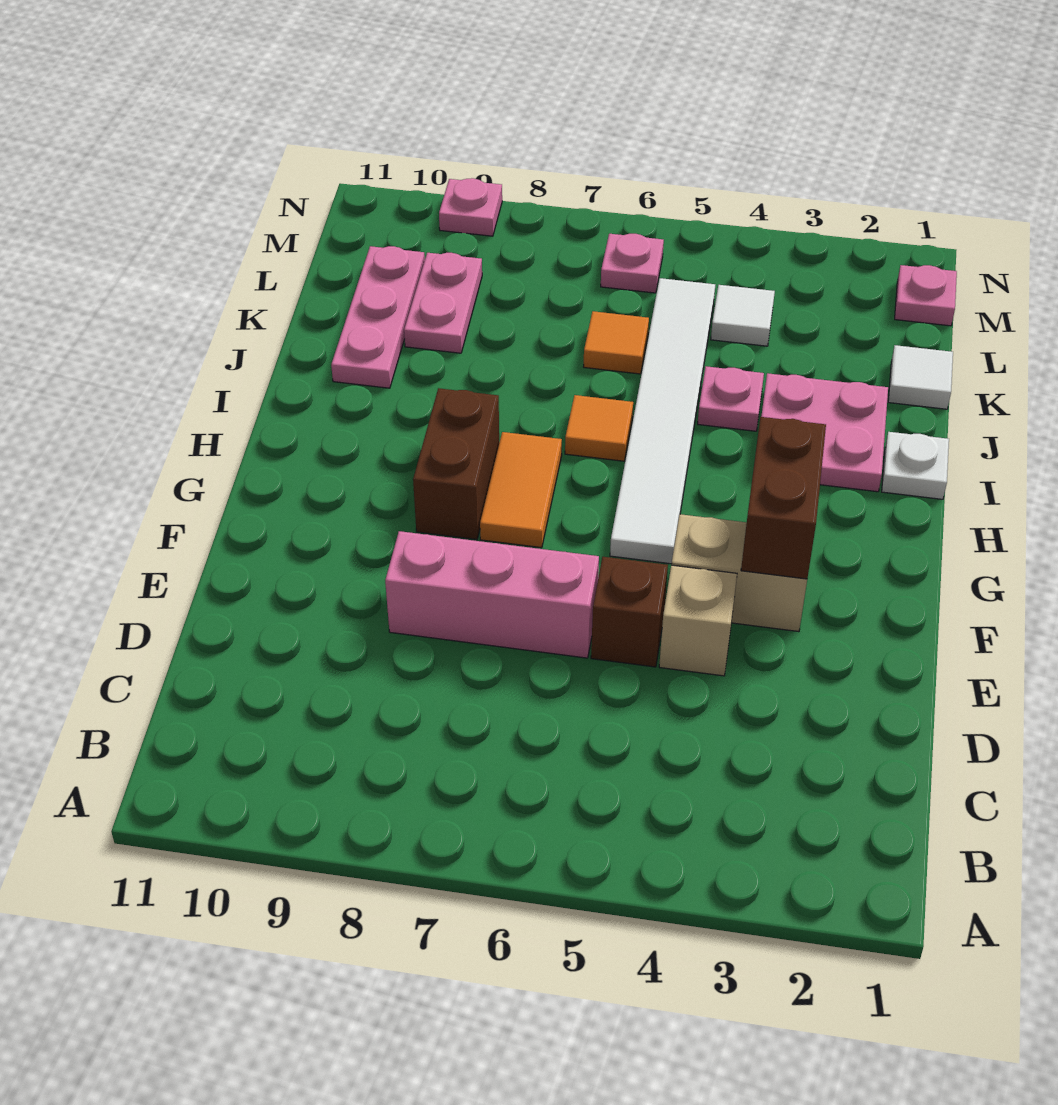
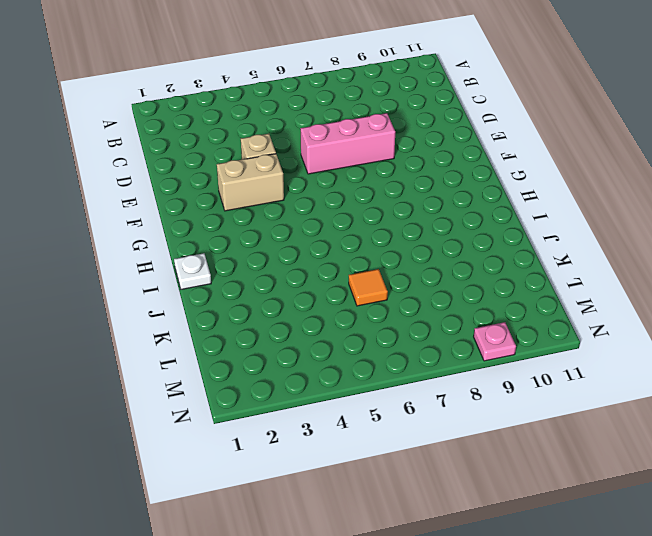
none -> brown 1x1 brick [591,557,668,667]
none -> white 1x6 tile [610,278,715,564]
none -> orange 1x2 tile [480,432,562,548]

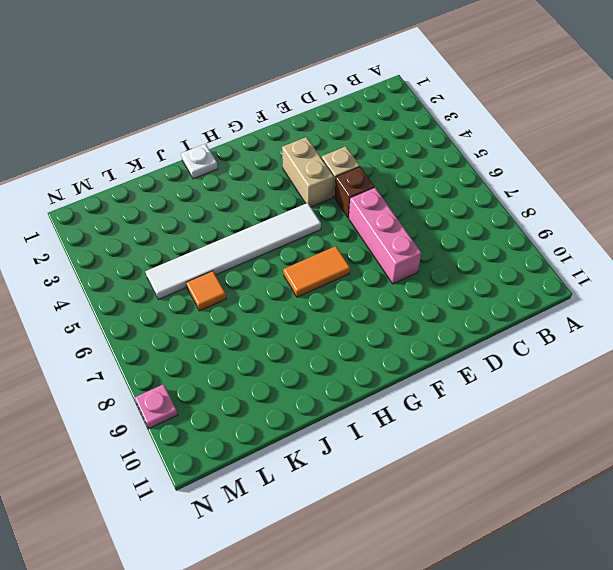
none -> brown 1x2 brick [413,388,499,539]
none -> pink 2x2 plate [761,373,888,492]
none -> orange 1x1 tile [565,395,633,461]

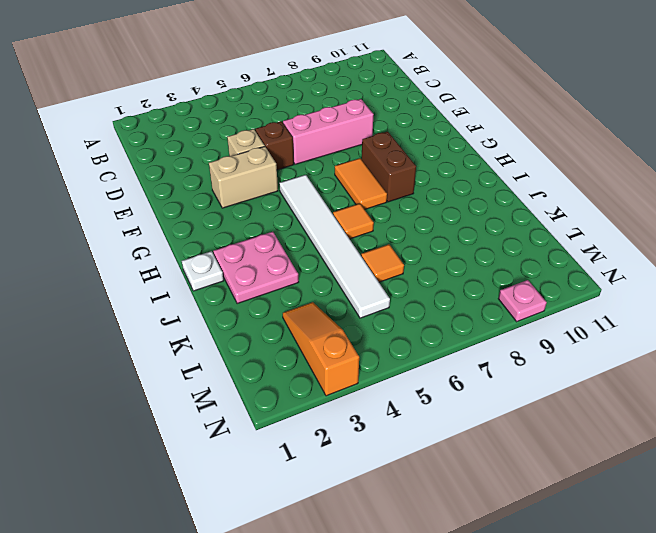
orange 1x3 slope [283,302,359,396] -> none
none -> pink 1x1 plate [698,366,764,431]
none -> pink 1x3 plate [331,246,425,388]
none -> white 1x1 tile [888,345,953,409]

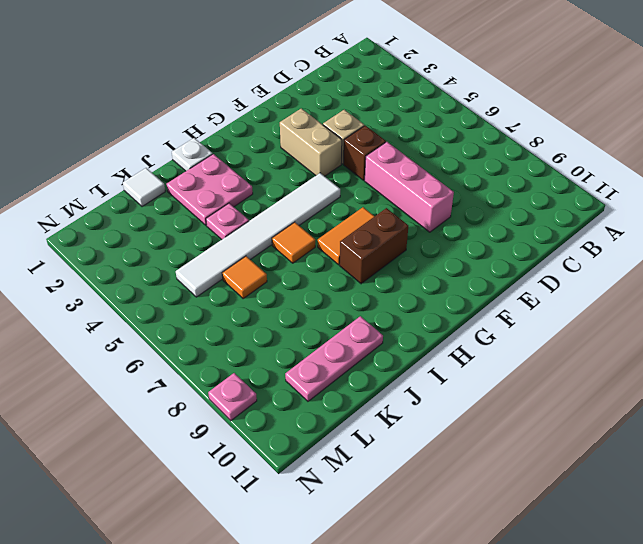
none -> pink 1x2 plate [404,253,482,353]
none -> white 1x1 tile [711,285,775,346]
none -> pink 1x1 plate [895,265,957,326]

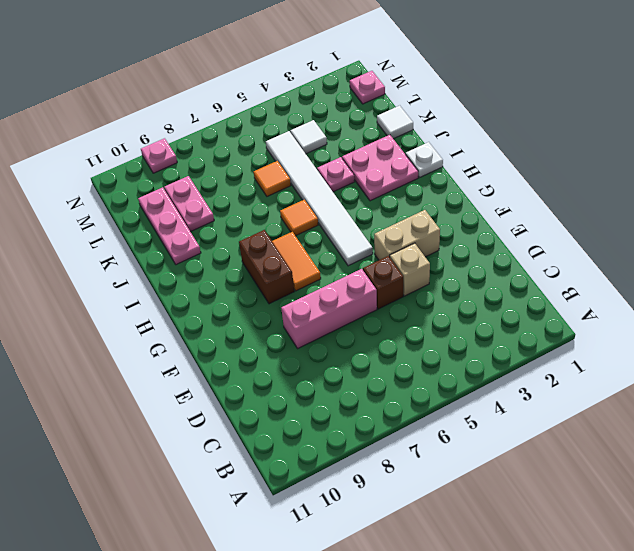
none -> pink 1x1 plate [601,234,664,293]
none -> brown 1x2 brick [741,417,826,579]

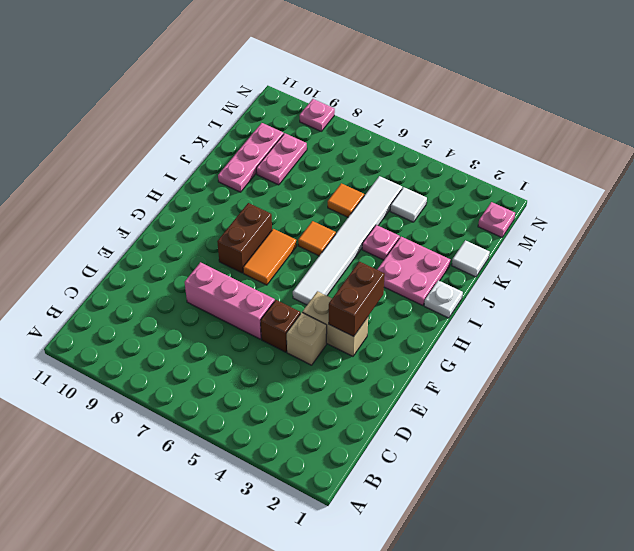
none -> pink 1x1 plate [601,234,664,293]

